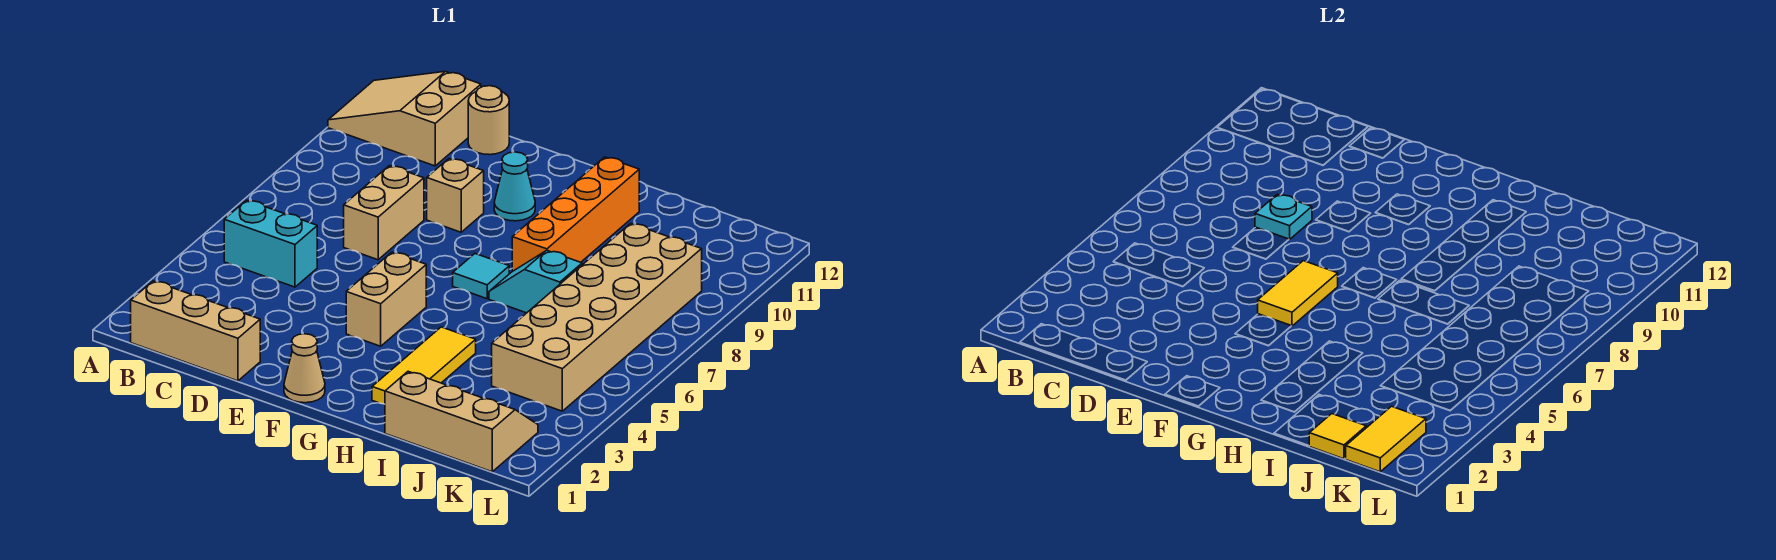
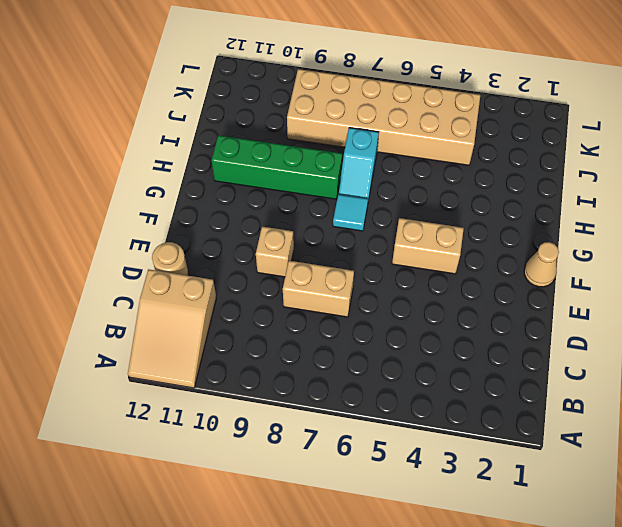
green 1x4 brick [212,135,342,199] -> orange 1x4 brick [512,157,639,271]
none -> tan 1x3 brick [131,281,260,381]
none -> cyan 1x2 brick [224,200,317,287]
none -> cyan 1x1 cone [494,152,535,221]

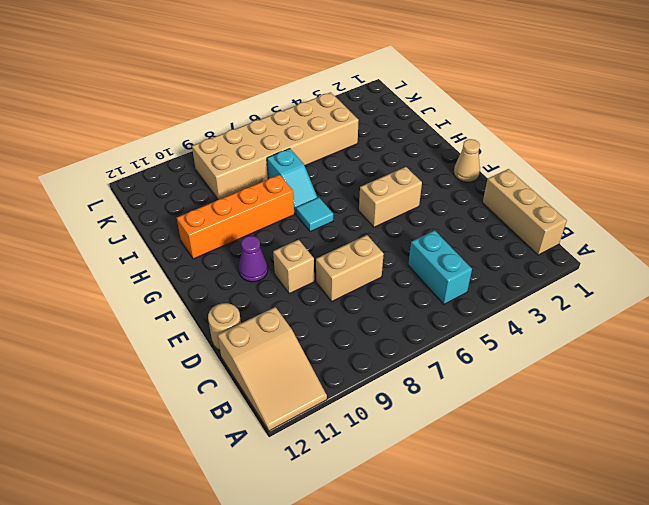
purple 1x1 cone [239,236,268,282] -> cyan 1x1 cone [494,152,535,221]
none -> yellow 1x3 tile [372,327,476,404]
none -> tan 2x3 slope [385,371,538,472]
none -> cyan 1x1 plate [1255,194,1312,240]

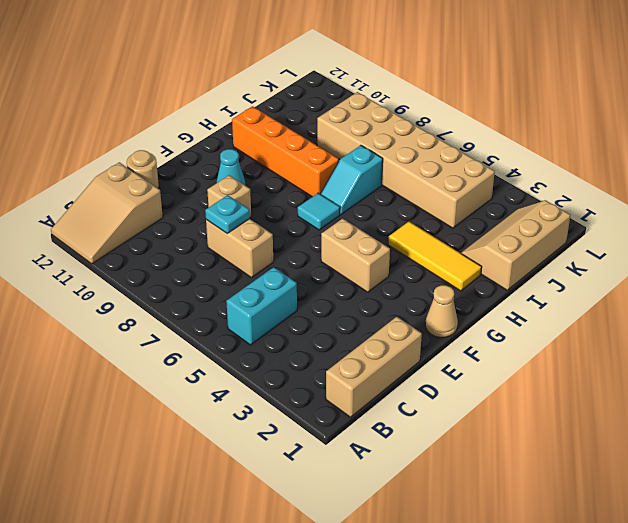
none -> yellow 1x2 tile [1258,261,1338,326]
none -> yellow 1x1 tile [1309,414,1366,459]
none -> yellow 1x2 tile [1346,406,1426,472]

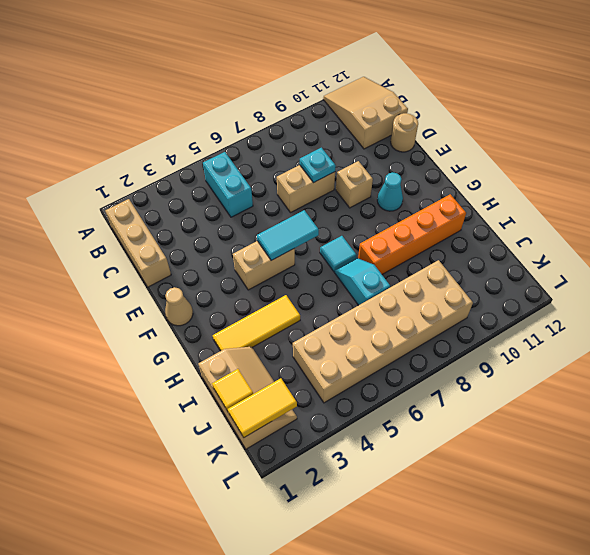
cyan 1x2 tile [257,210,319,260] -> yellow 1x2 tile [1258,261,1338,326]

